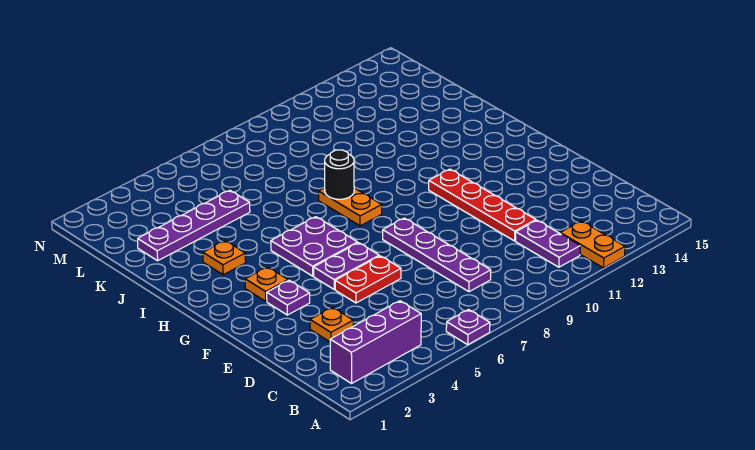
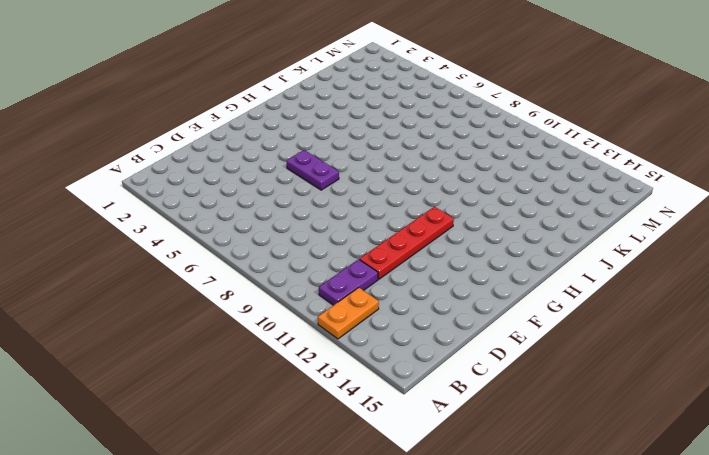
none -> purple 1x1 plate [446,310,490,345]
none -> purple 1x3 brick [330,301,421,383]
none -> purple 1x4 plate [383,218,491,292]

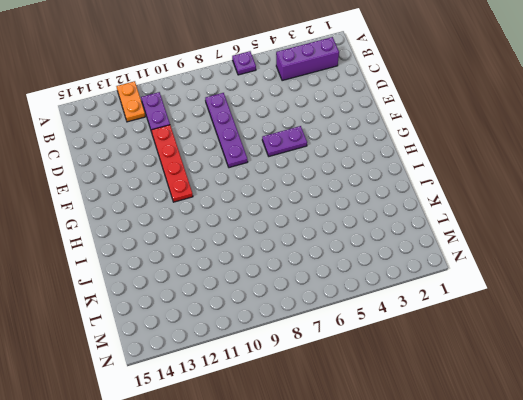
none -> orange 1x1 plate [310,307,353,342]
none -> red 1x2 plate [335,256,401,303]
none -> purple 1x1 plate [267,280,310,315]

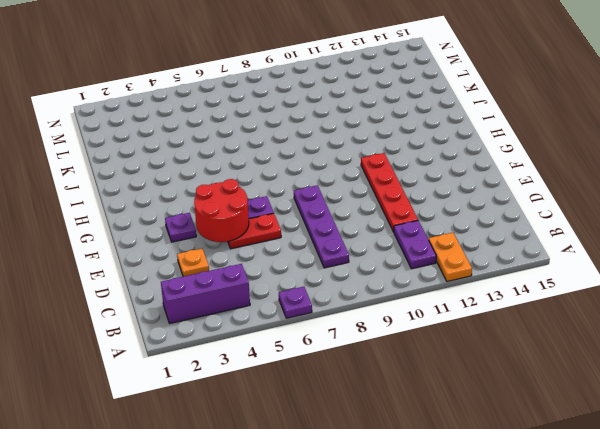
red 2x2 round brick [194,179,249,242] -> none
none -> orange 1x1 plate [245,267,288,301]
none -> purple 2x2 plate [271,217,358,276]
none -> orange 1x2 plate [319,188,382,226]

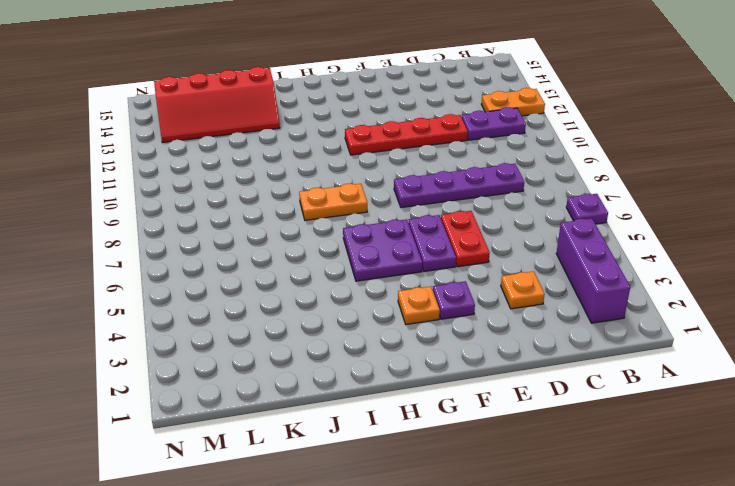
red 2x4 slope [154,67,280,143] -> none
none -> orange 1x1 plate [203,241,246,275]
none -> purple 1x4 plate [138,190,250,261]
none -> black 1x1 round brick [325,150,354,199]

